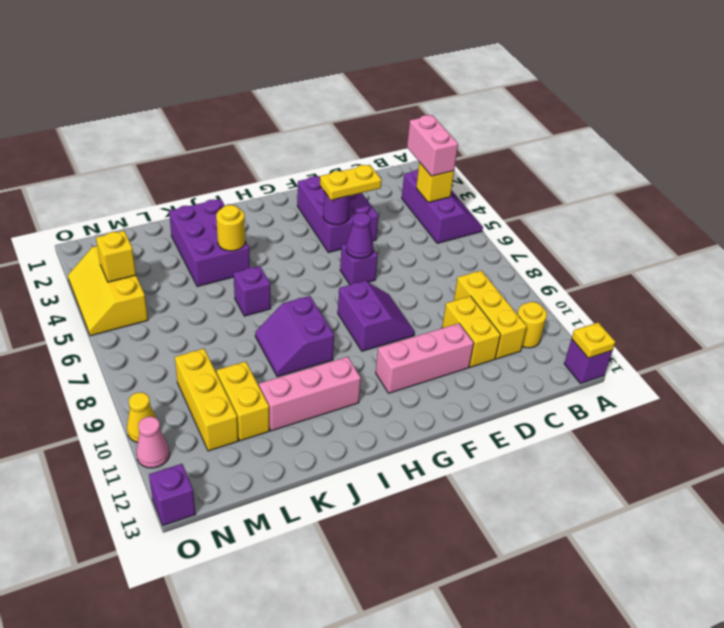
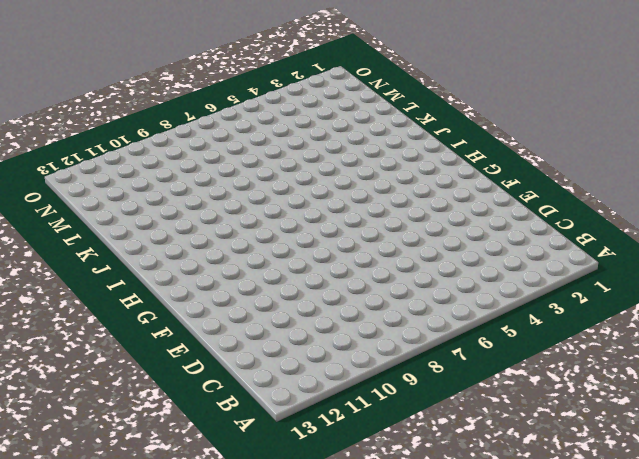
none -> purple 2x3 slope [402,169,483,243]
none -> purple 1x1 brick [564,339,612,383]
none -> yellow 1x1 round brick [517,302,547,348]

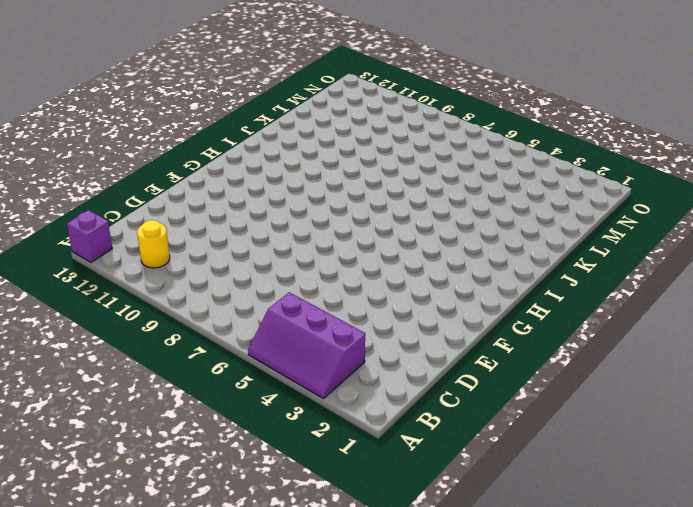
none -> yellow 1x3 brick [454,270,527,359]
none -> yellow 1x2 brick [442,296,501,367]
none -> purple 2x3 brick [297,176,378,253]

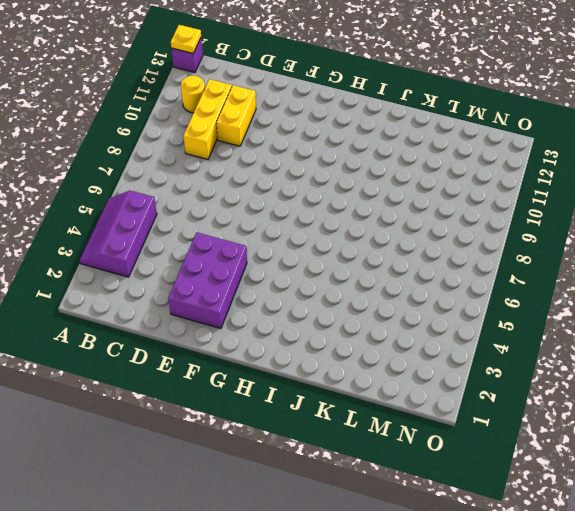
none -> pink 1x3 brick [376,323,474,393]
none -> purple 1x1 brick [340,244,378,285]
none -> purple 2x2 slope [338,281,415,351]

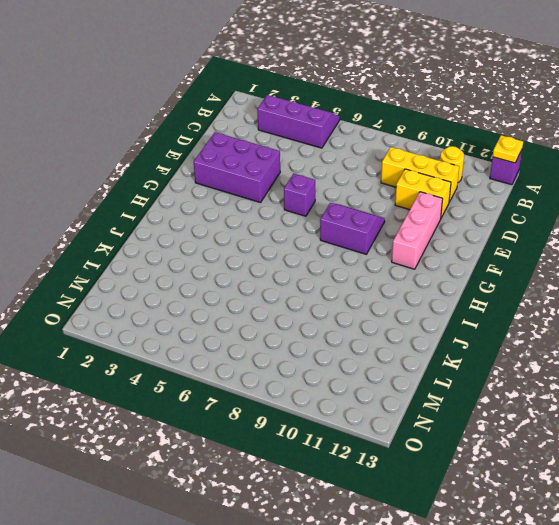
none -> purple 2x2 slope [255,296,334,377]
none -> pink 1x3 brick [259,357,361,431]
none -> purple 2x3 brick [169,199,250,287]

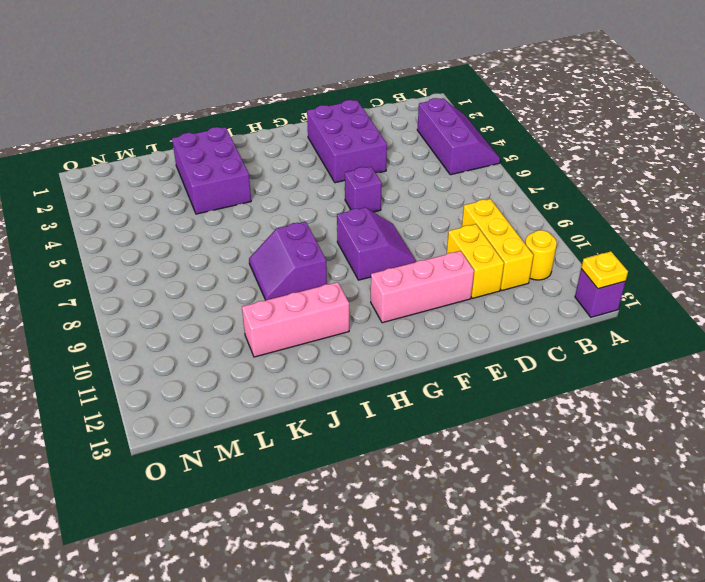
none -> purple 1x1 brick [234,266,271,316]
none -> yellow 1x2 brick [217,361,269,441]
none -> yellow 1x3 brick [175,349,238,451]

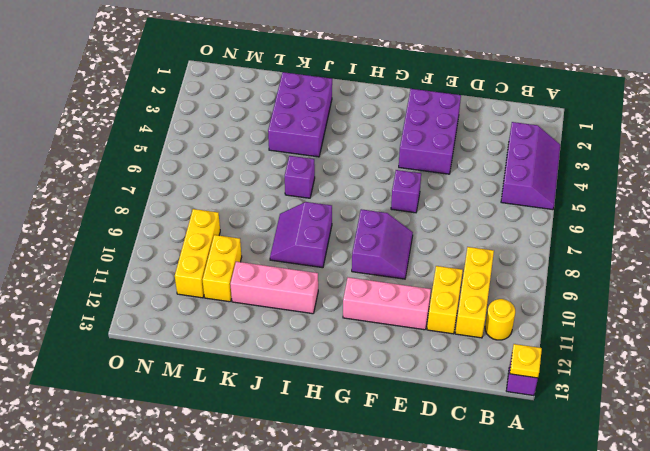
none -> yellow 2x3 slope [68,246,148,336]
none -> yellow 1x1 cone [127,392,156,443]
none -> pink 1x1 cone [136,417,170,468]

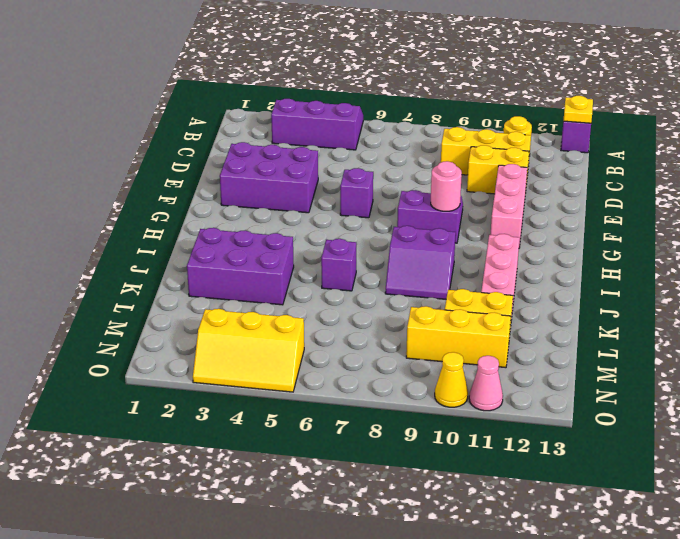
pink 1x1 round brick [431,161,462,211] -> none
none -> purple 1x1 brick [149,464,196,526]
none -> yellow 1x1 brick [416,162,454,202]
none -> purple 1x1 round brick [323,192,350,225]

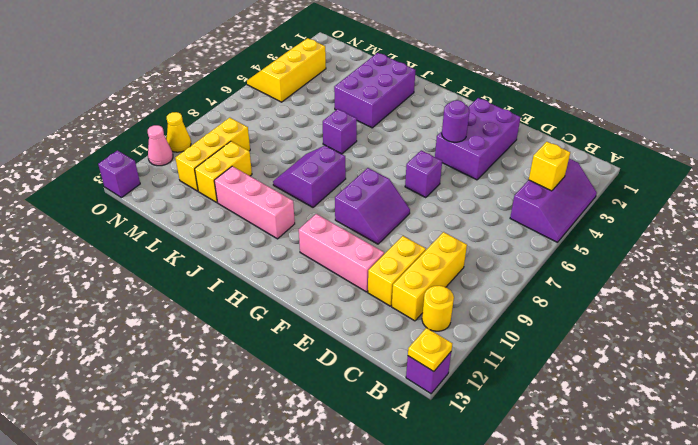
none -> purple 1x1 cone [346,213,373,259]
none -> yellow 1x1 round brick [216,205,245,251]
none -> yellow 1x1 brick [96,231,136,282]

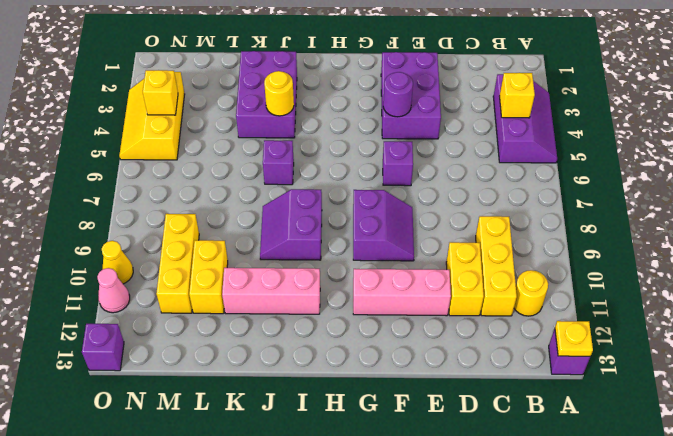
none -> purple 1x1 cone [346,213,373,259]
none -> pink 1x2 brick [407,115,458,176]
none -> yellow 1x2 plate [320,165,382,200]

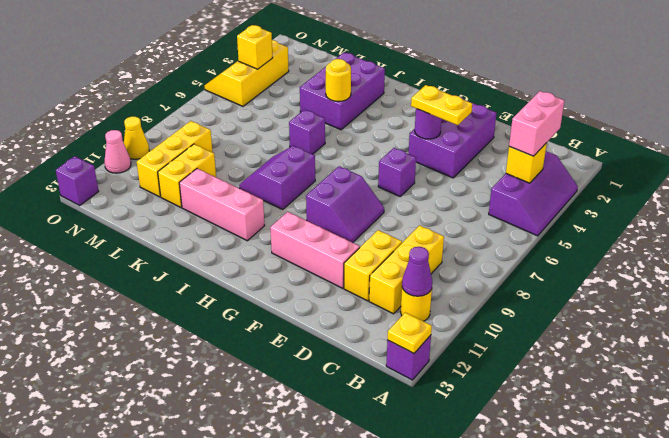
purple 1x1 cone [402,247,432,296] -> purple 1x1 cone moved to [346,213,373,259]

